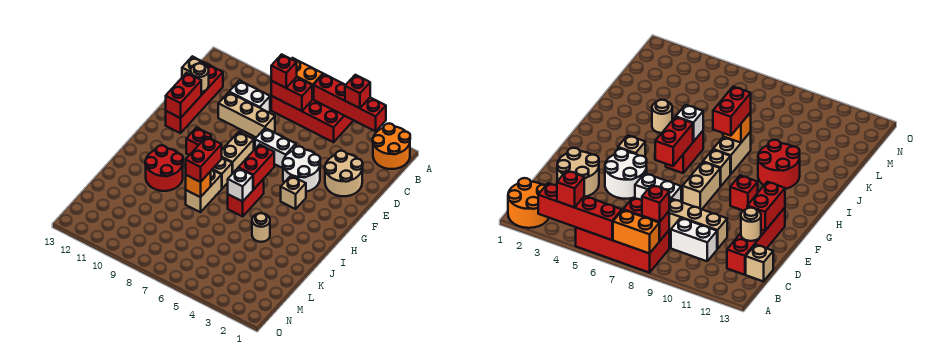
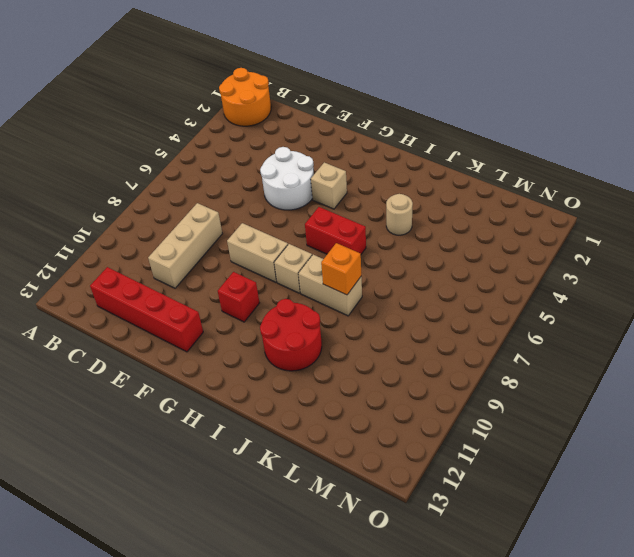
none -> red 2x4 brick [271,96,354,142]
none -> white 1x2 brick [229,81,270,112]
none -> tan 1x1 brick [182,56,207,77]

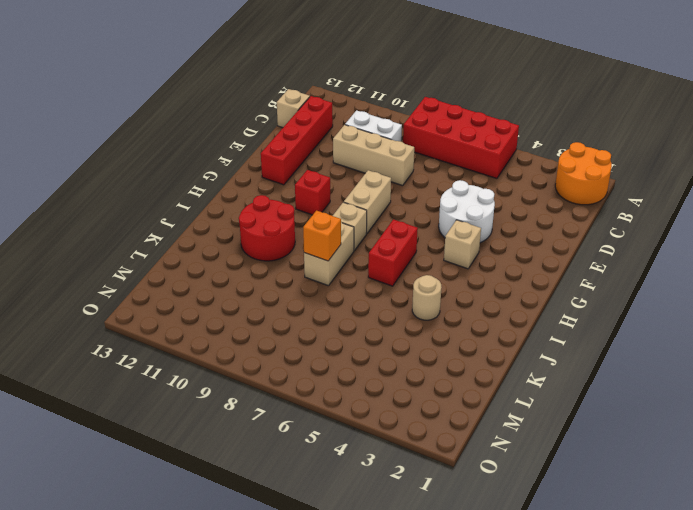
none -> tan 2x2 round brick [325,151,363,196]
none -> white 1x2 brick [255,128,296,168]
none -> red 1x4 brick [314,74,386,131]

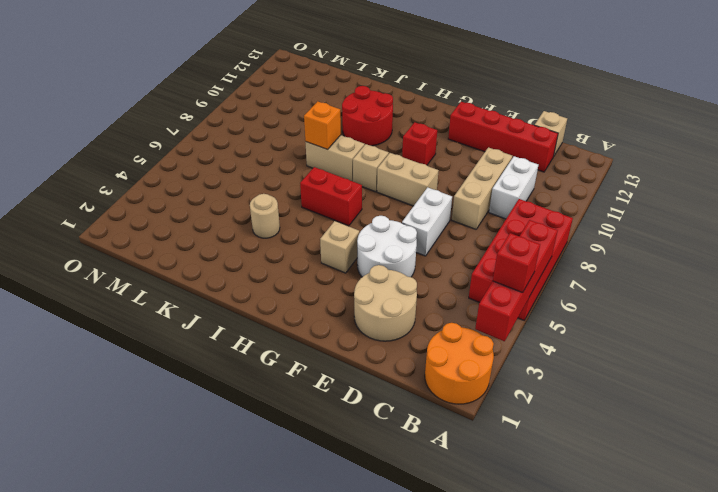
none -> orange 1x2 brick [292,58,323,99]
none -> red 1x2 brick [271,77,312,111]
none -> tan 1x1 round brick [191,63,209,92]

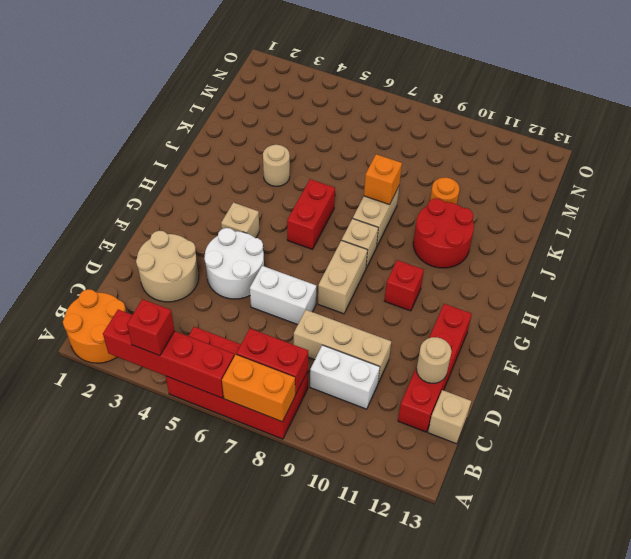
orange 1x1 round brick [430,178,460,204] -> none
none -> red 1x2 brick [166,73,201,118]
none -> red 1x2 brick [239,144,274,190]
none -> white 1x1 brick [228,168,253,201]

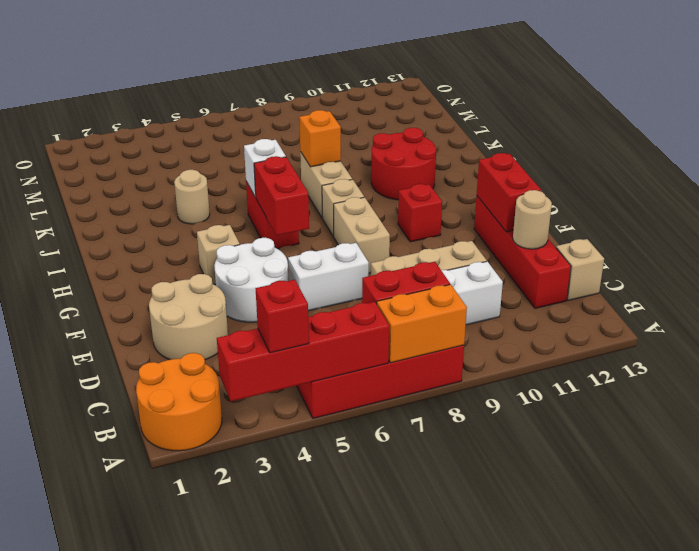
none -> red 1x1 brick [271,54,297,88]
none -> red 1x2 brick [186,137,222,182]

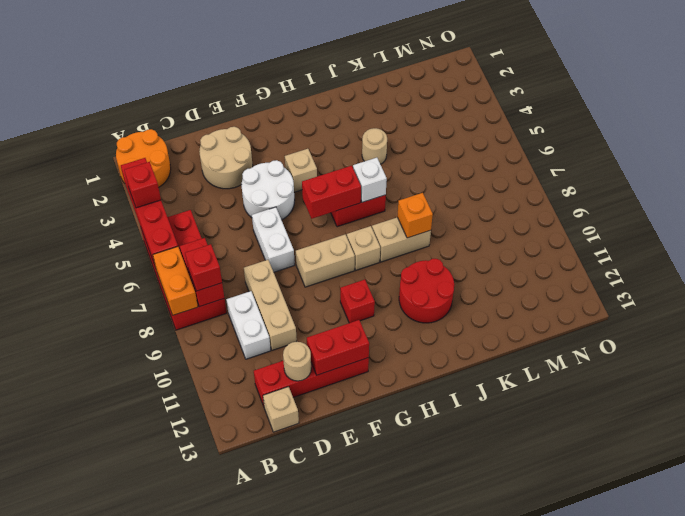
none -> red 1x2 brick [186,137,222,182]

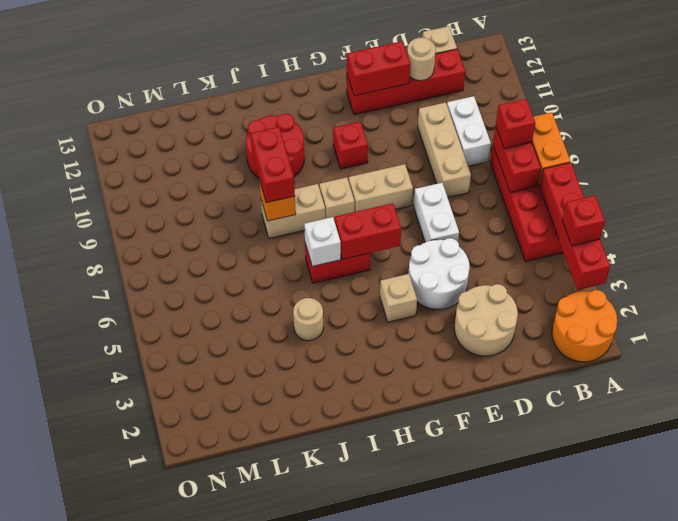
red 1x2 brick [250,127,295,203] -> red 1x2 brick turned to [186,137,222,182]

